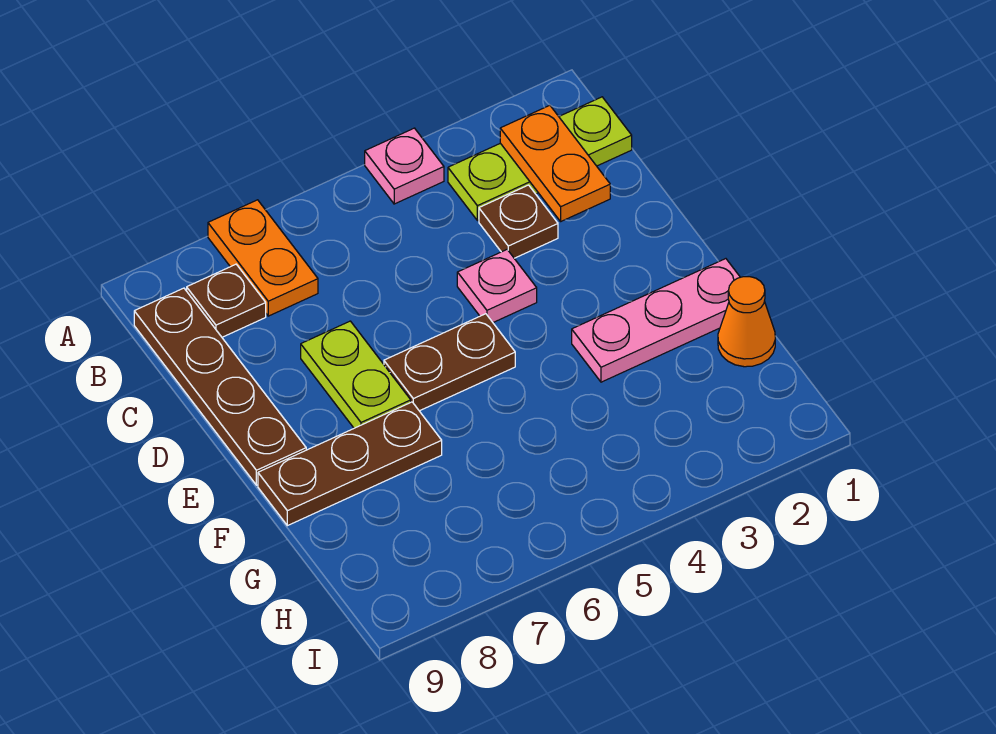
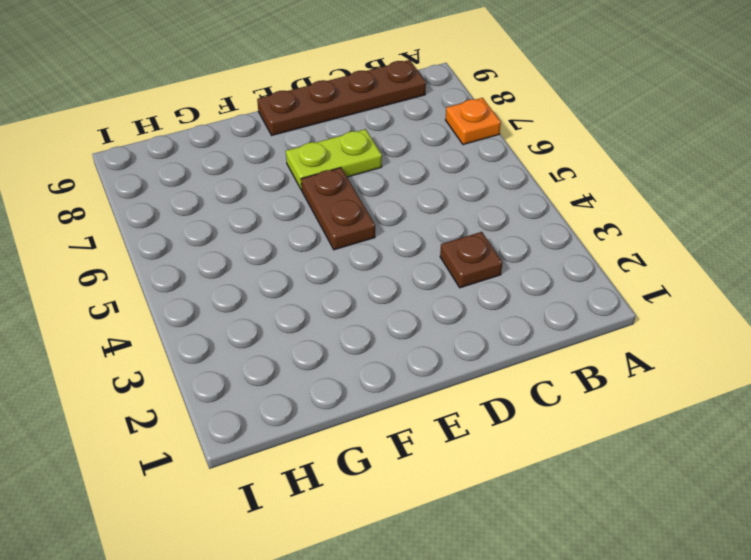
orange 1x1 plate [446,98,501,145] -> orange 1x2 plate [208,200,318,316]
none -> pink 1x1 plate [365,128,444,204]
none -> lime 1x3 plate [448,97,632,221]
none -> brown 1x1 plate [187,264,266,337]

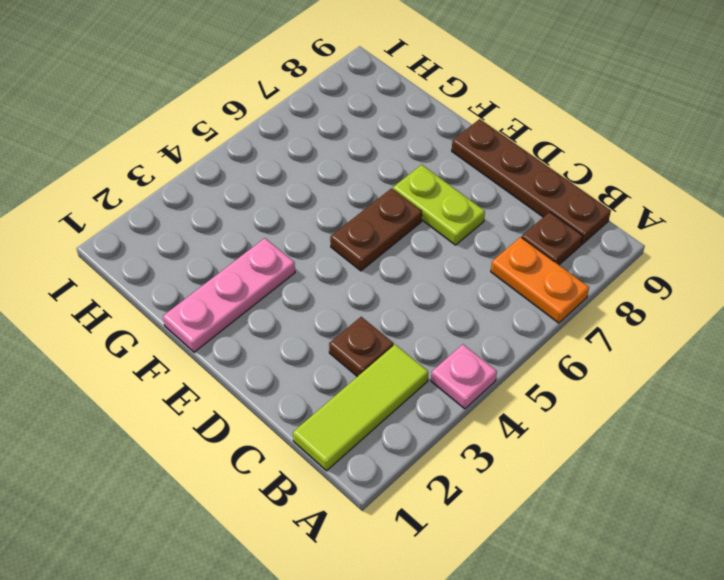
lime 1x3 tile [293,345,428,471] -> lime 1x3 plate [448,97,632,221]
none -> pink 1x1 plate [457,250,537,322]
none -> brown 1x3 plate [258,402,442,526]
none -> orange 1x1 cone [718,277,775,367]

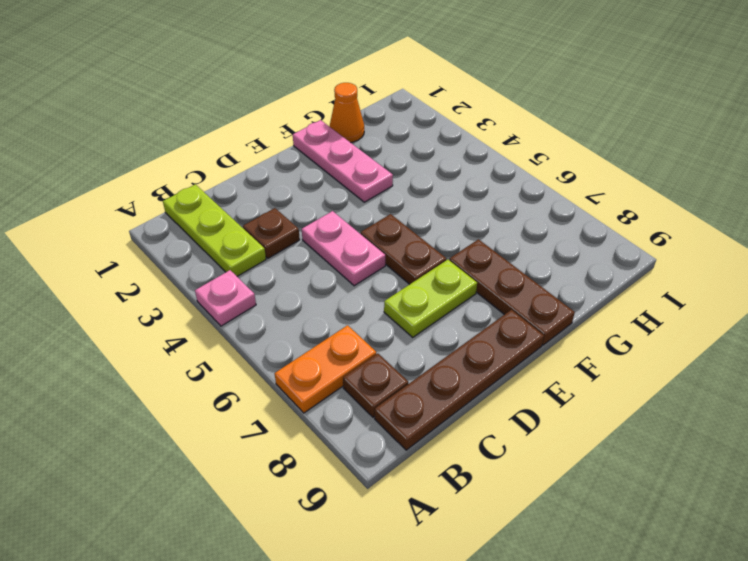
pink 1x2 plate [302,211,385,286] -> pink 1x1 plate [457,250,537,322]
none -> orange 1x2 plate [500,105,610,221]

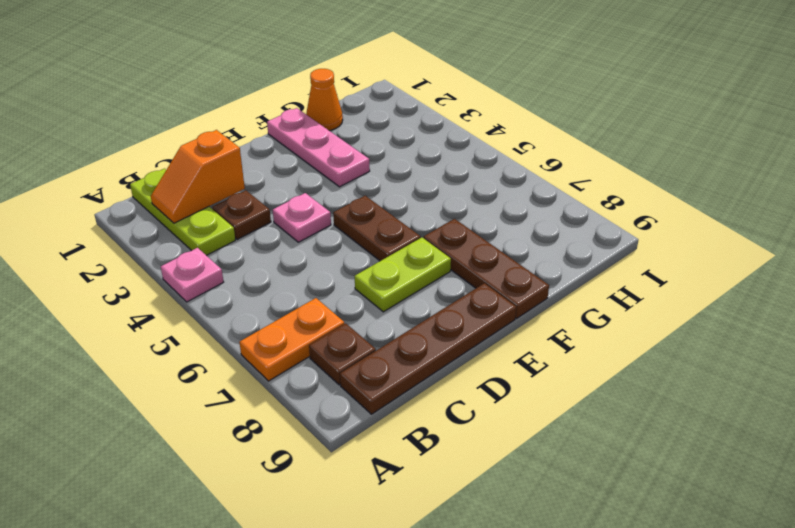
orange 1x2 slope [151,130,245,223] -> orange 1x2 plate [500,105,610,221]

